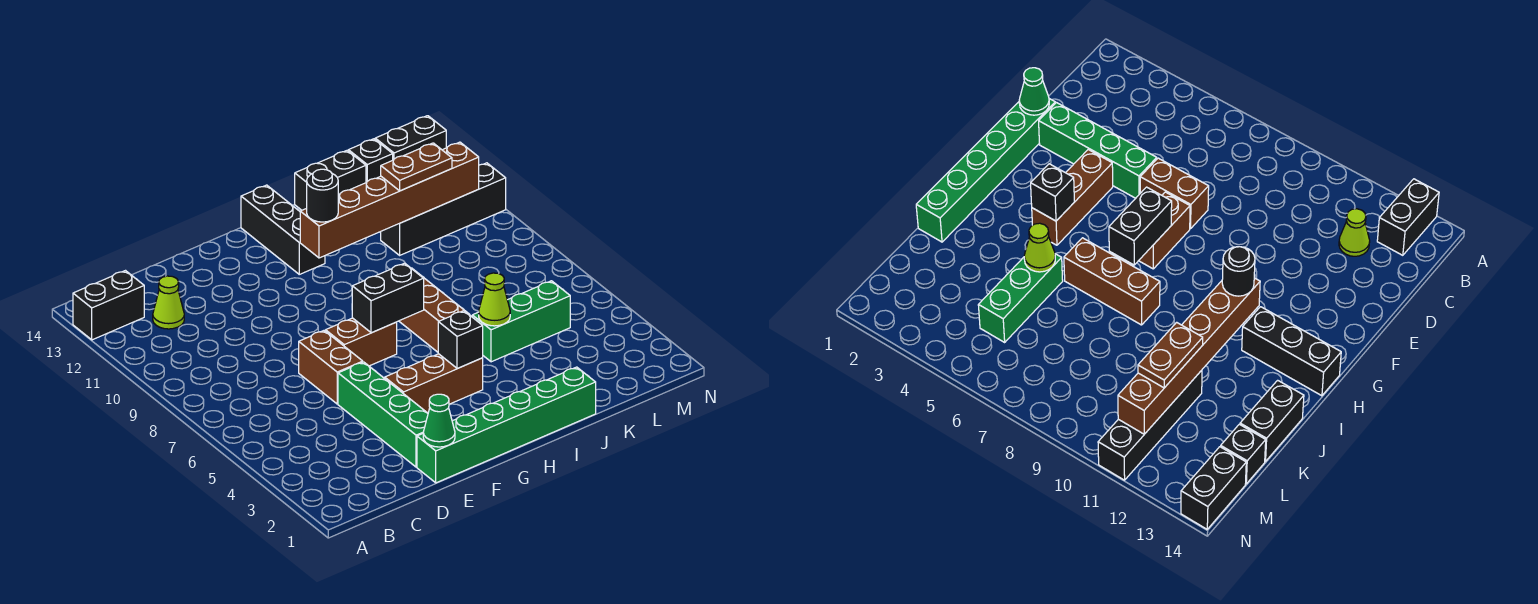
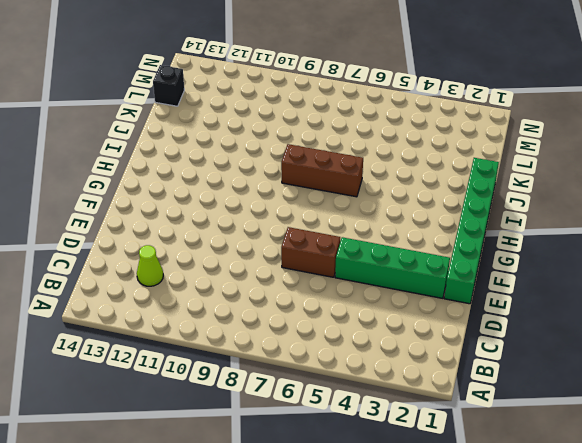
none -> black 1x2 brick [73,271,144,340]
none -> brown 1x3 brick [385,354,483,413]
none -> brown 1x2 brick [326,318,397,366]

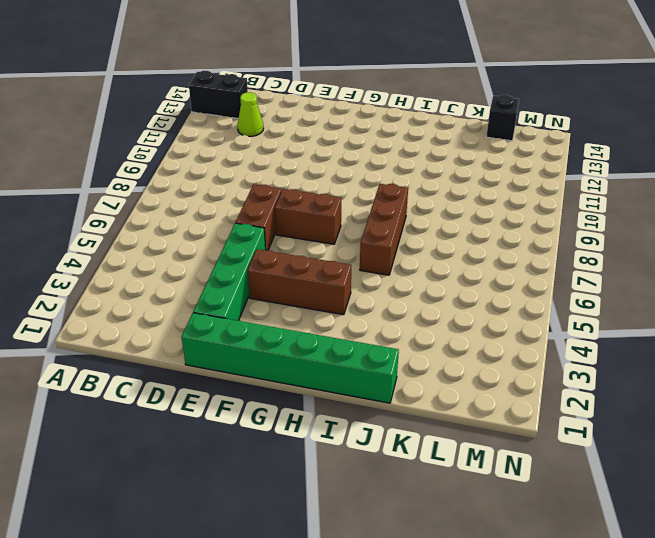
none -> black 1x3 brick [241,185,325,274]
none -> green 1x3 brick [472,281,570,362]
none -> black 1x2 brick [295,150,366,210]

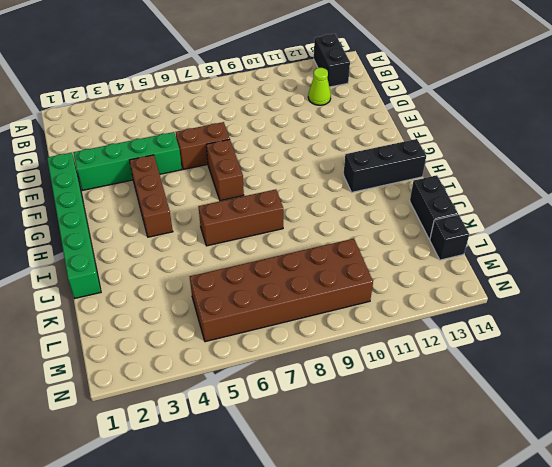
brown 2x6 brick [190,239,373,342] -> green 1x3 brick [472,281,570,362]
none -> black 1x4 brick [381,163,506,255]
none -> black 1x2 brick [375,116,446,160]
none -> green 1x1 cone [423,394,455,447]

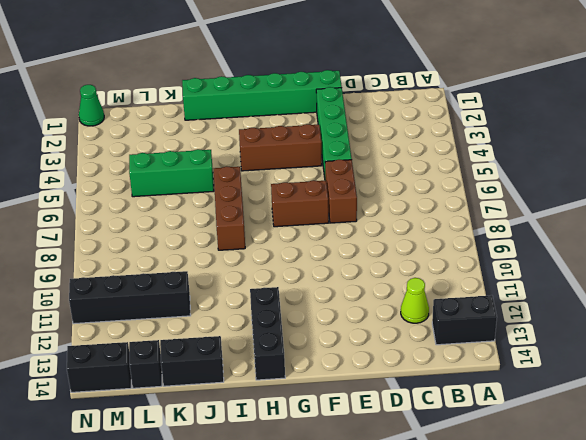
green 1x1 cone [79,85,104,126] -> green 1x1 cone moved to [423,394,455,447]
none -> black 1x2 brick [352,263,424,333]
none -> black 1x1 brick [438,311,483,369]
none -> brown 1x6 brick [300,142,479,258]

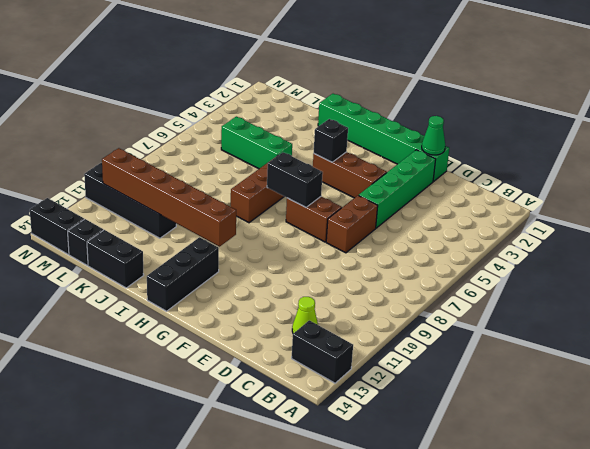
none -> lime 1x1 cone [479,273,510,326]
none -> black 1x1 round brick [307,169,338,222]
none -> brown 1x2 plate [381,143,452,191]

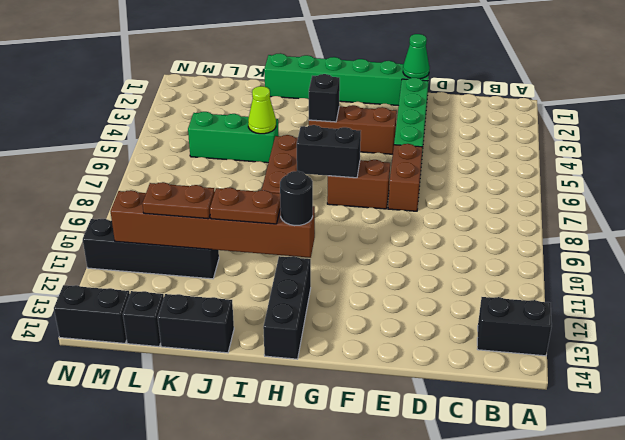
brown 1x2 plate [210,188,280,224] -> none
none -> lime 1x1 cone [153,276,184,329]

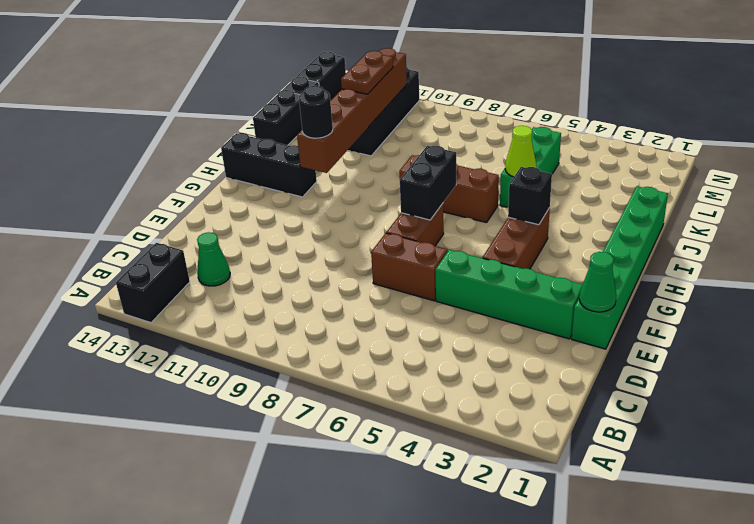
green 1x1 cone [197,232,230,286] -> lime 1x1 cone [153,276,184,329]

